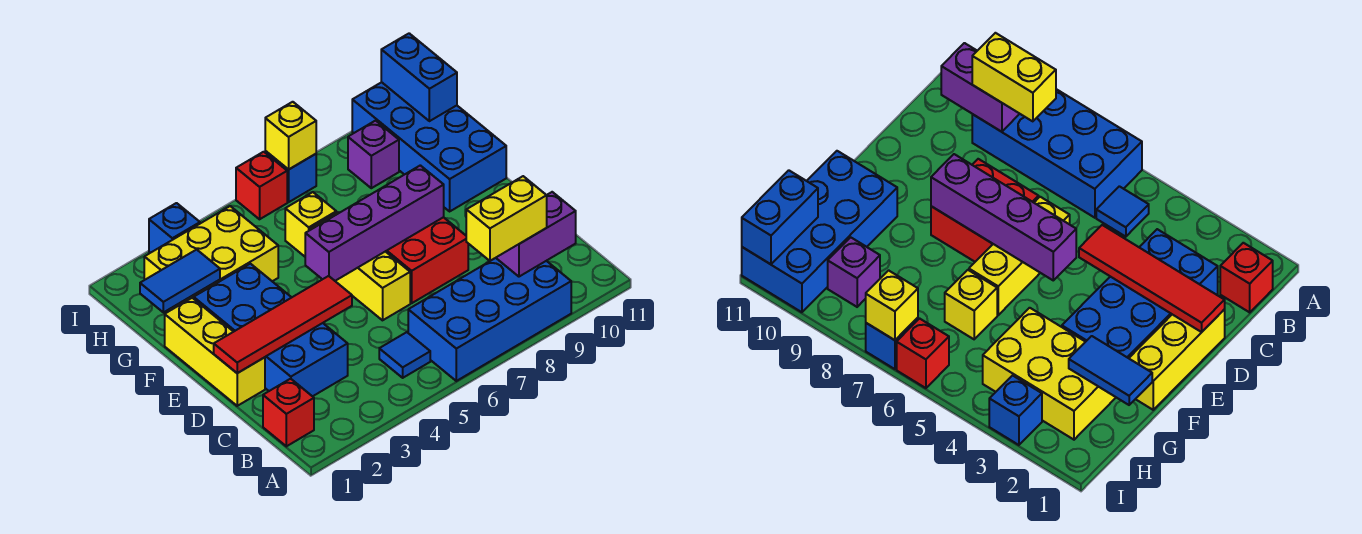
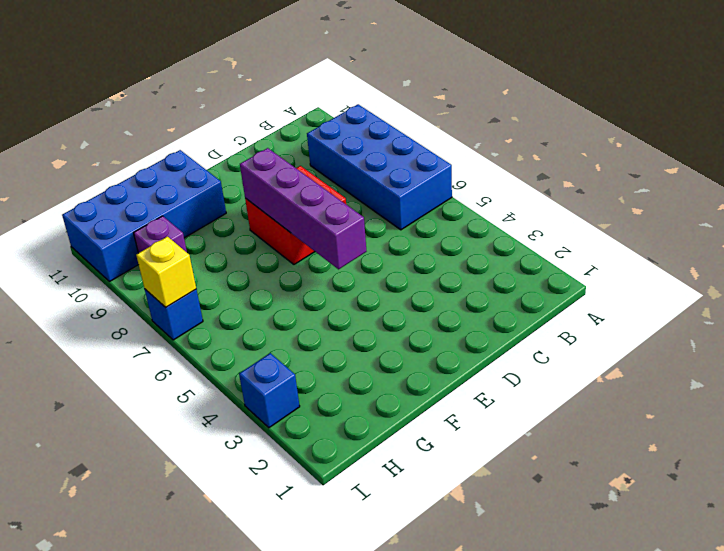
none -> red 1x1 brick [263,379,314,446]
none -> blue 1x1 tile [379,332,430,378]
none -> blue 2x4 brick [194,264,348,396]

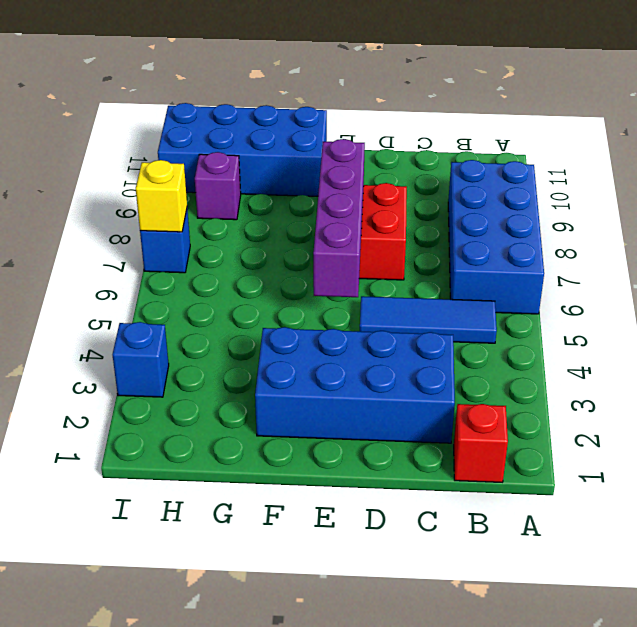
blue 1x3 tile [360,296,497,343] -> blue 1x1 tile [379,332,430,378]
none -> yellow 1x3 brick [165,298,265,406]
none -> yellow 1x3 brick [310,212,410,320]
none -> yellow 2x3 brick [144,206,278,310]

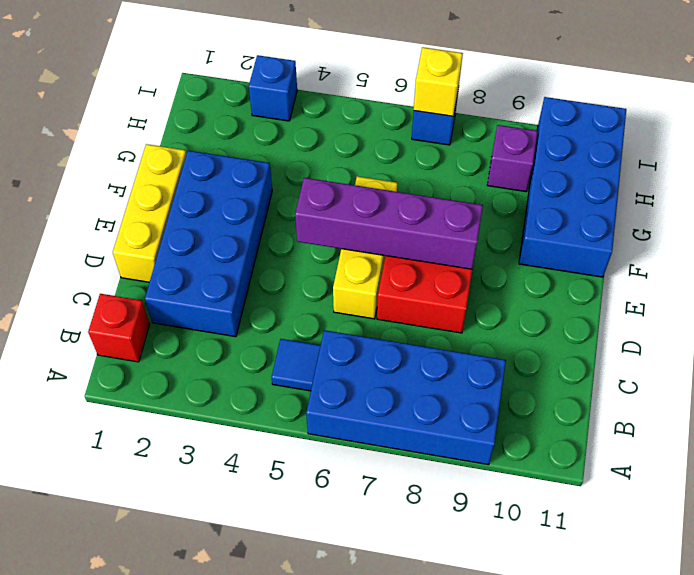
none -> yellow 2x3 brick [144,206,278,310]
none -> yellow 1x1 brick [285,192,337,257]
none -> red 1x1 brick [236,152,287,219]

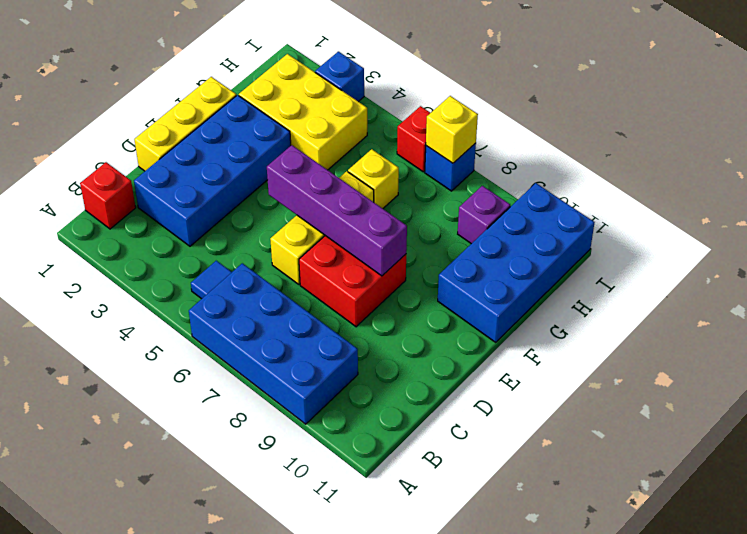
none -> purple 1x2 brick [496,192,576,277]
none -> red 1x4 tile [214,276,352,373]
none -> blue 1x2 tile [140,250,220,312]

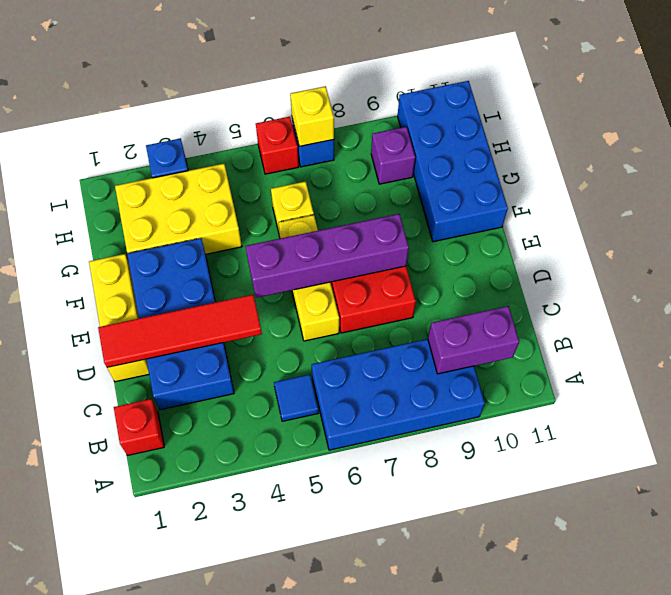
none -> blue 1x2 tile [140,250,220,312]
none -> blue 1x2 brick [381,33,457,121]
none -> yellow 1x2 brick [466,176,547,261]

